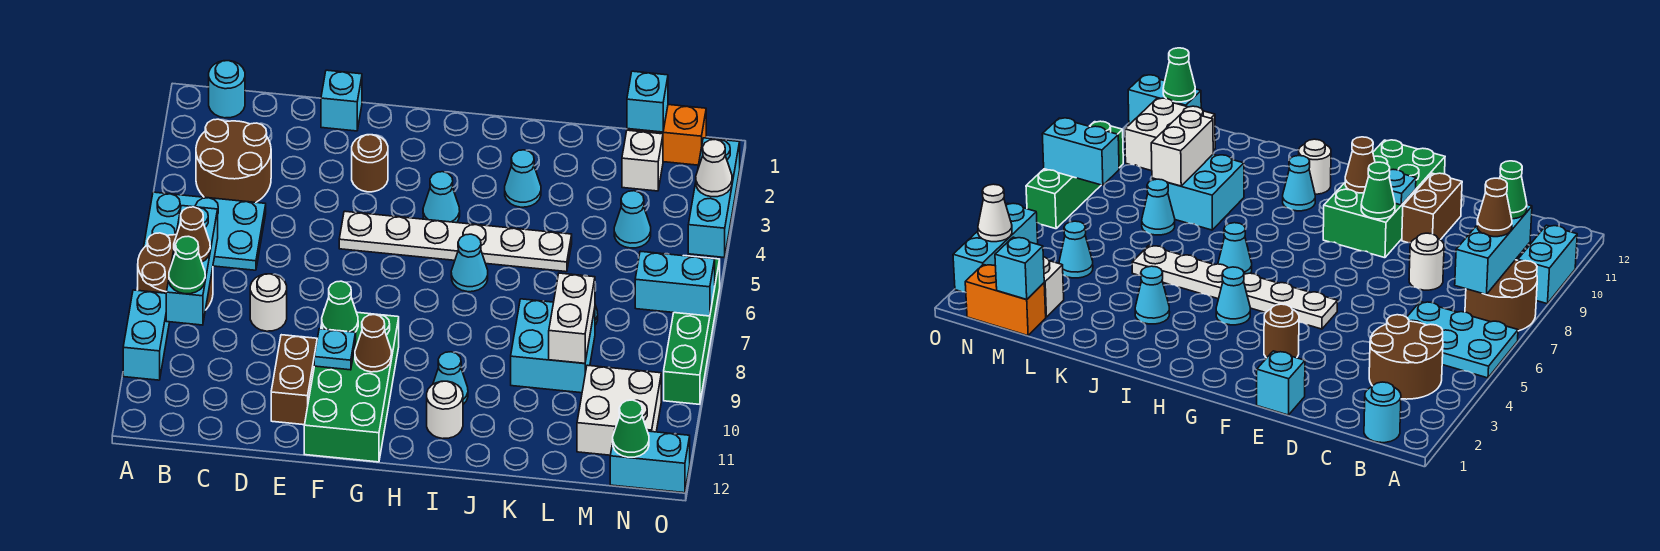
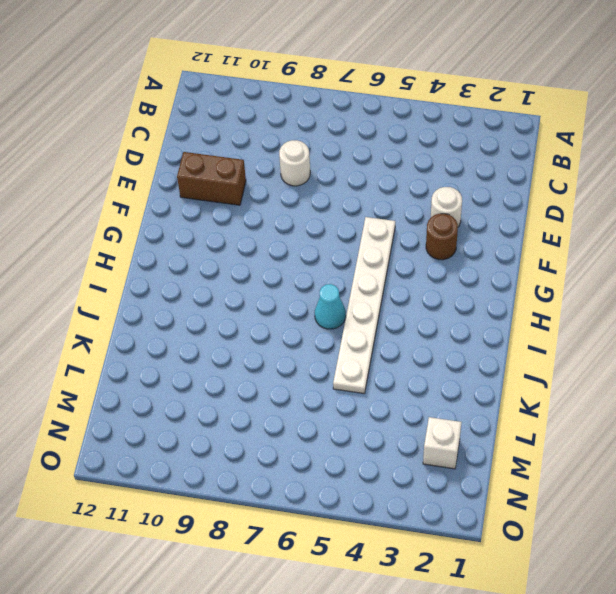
white 1x1 round brick [431,187,462,227] -> white 1x1 round brick moved to [427,381,463,439]
none -> cyan 2x3 plate [144,192,266,270]
none -> brown 2x2 round brick [138,233,213,309]
none -> cyan 1x2 brick [123,290,169,380]
none -> cyan 1x1 round brick [209,61,245,118]

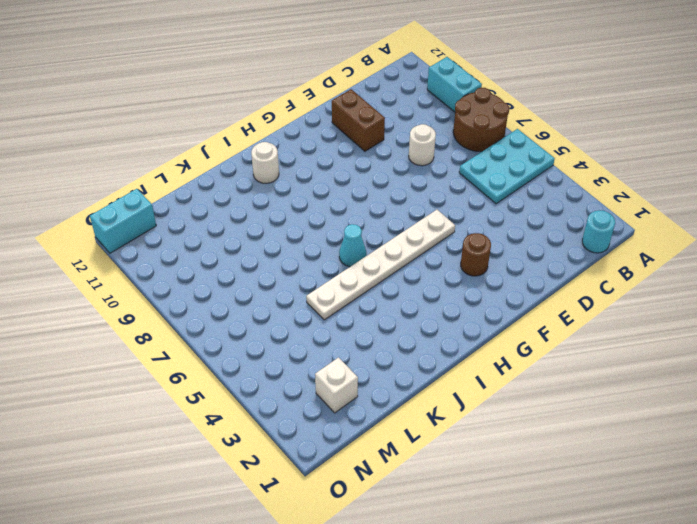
none -> brown 2x2 round brick [196,119,271,202]
none -> cyan 1x1 brick [321,70,362,131]
none -> green 2x4 brick [304,309,399,462]
none -> cyan 1x1 cone [423,172,460,223]

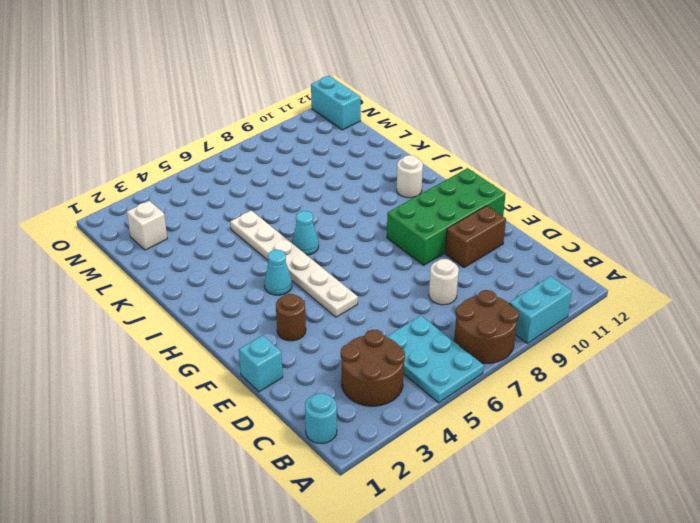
none -> cyan 1x1 cone [433,352,468,404]
none -> cyan 1x1 cone [505,150,541,207]
none -> cyan 2x2 brick [511,299,595,393]
none -> cyan 1x1 cone [1142,179,1175,235]

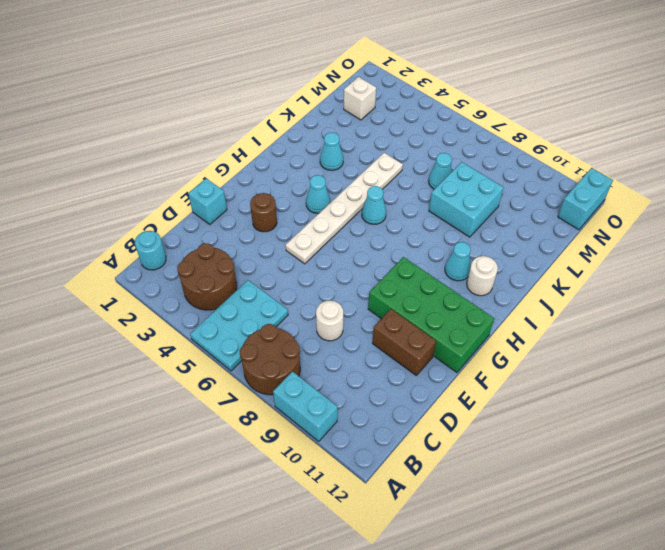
none -> orange 1x2 brick [627,105,706,165]
none -> cyan 1x1 cone [614,191,651,248]
none -> white 2x2 brick [577,365,661,455]
none -> cyan 1x3 brick [688,138,740,258]

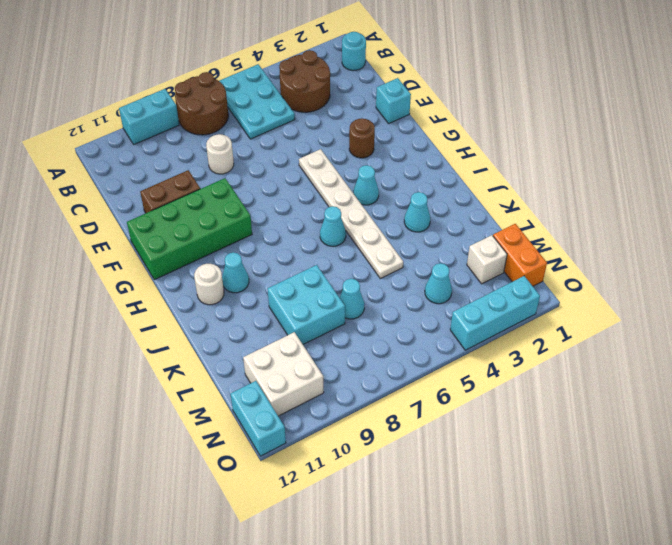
none -> green 1x4 brick [664,256,720,404]
none -> cyan 1x3 brick [166,206,218,325]
none -> green 1x1 cone [322,281,358,332]
none -> cyan 1x1 plate [314,329,356,370]

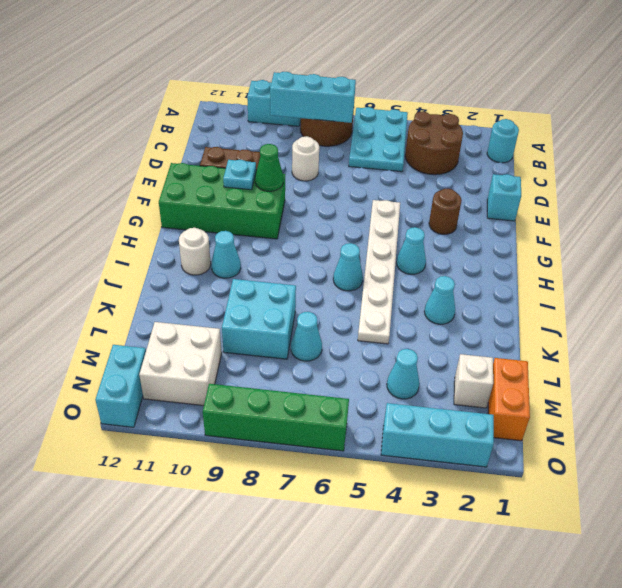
none -> brown 1x1 cone [355,315,391,372]
none -> white 1x2 brick [549,273,595,363]
none -> cyan 1x1 brick [627,71,668,132]
none -> cyan 1x2 brick [635,251,715,316]

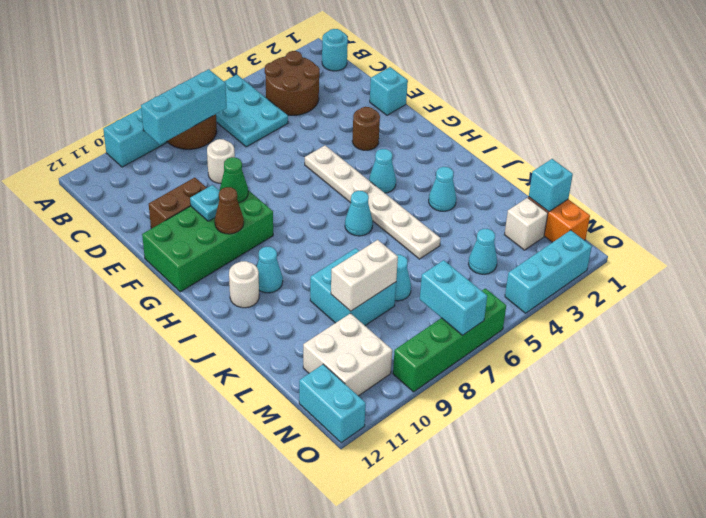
none -> green 1x1 cone [613,400,649,457]
none -> white 1x1 cone [696,139,732,197]
none -> brown 1x1 cone [174,207,210,262]
none -> green 1x1 cone [169,236,205,294]

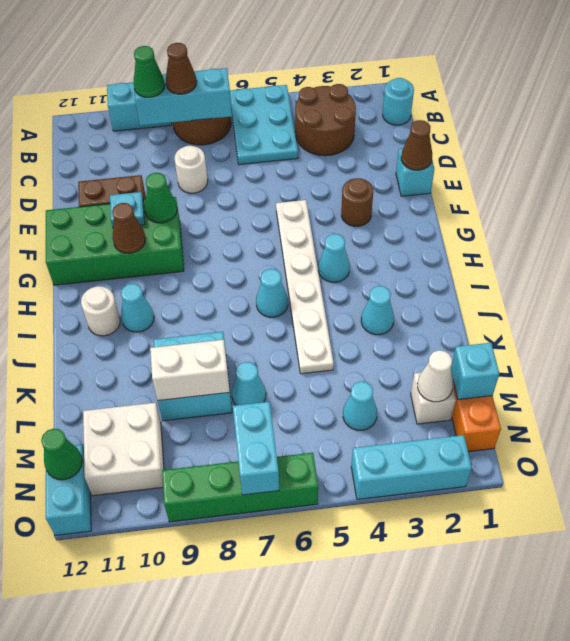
brown 1x1 cone [401,120,432,170] -> none
white 1x1 cone [417,350,453,402] -> white 1x1 cone moved to [696,139,732,197]

